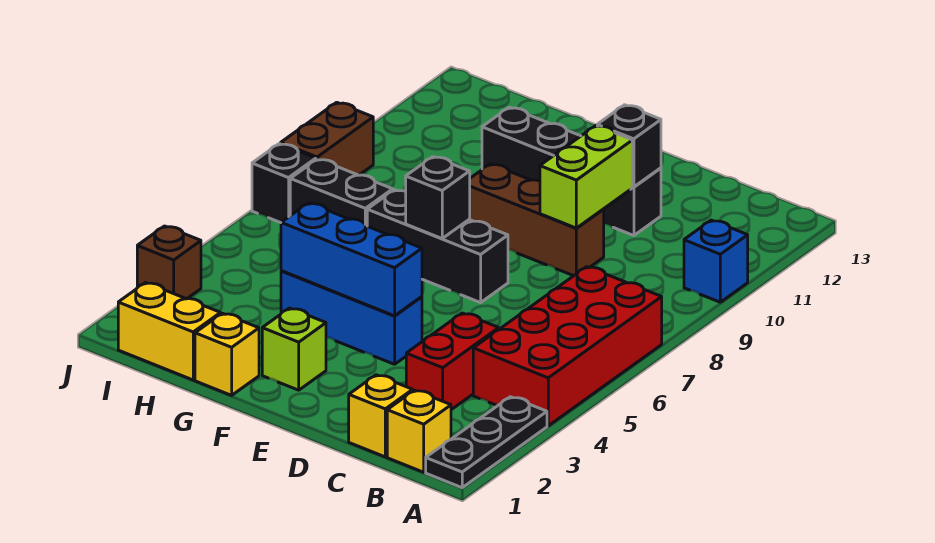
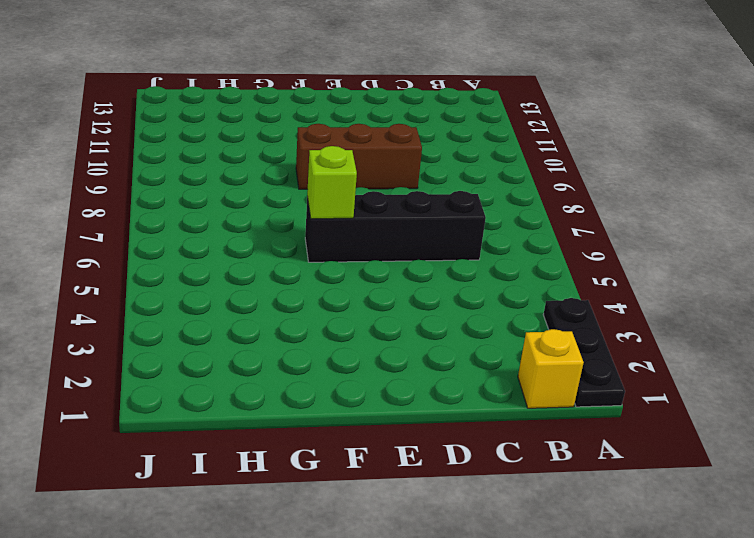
black 1x4 brick [305,191,486,262] -> black 1x4 brick moved to [482,107,661,236]
lime 1x1 brick [307,146,357,219] -> lime 1x1 brick moved to [262,308,326,390]
none -> red 2x4 brick [473,267,662,426]
none -> blue 1x1 brick [684,220,748,302]
none -> yellow 1x1 brick [349,375,413,457]

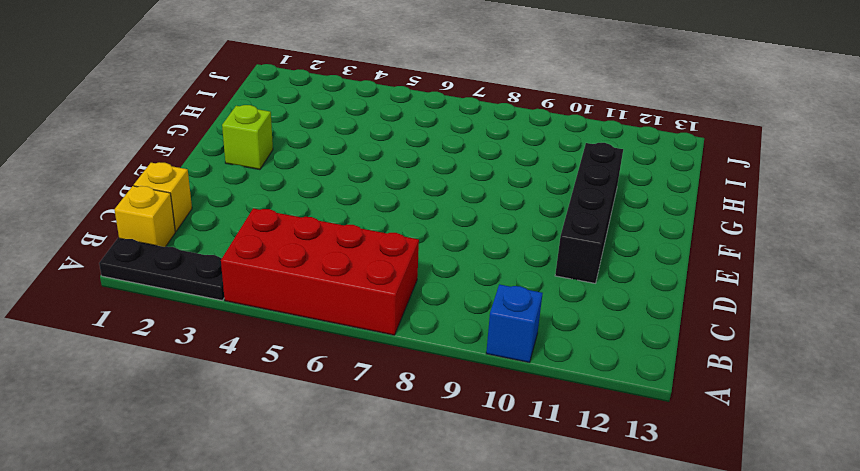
none -> red 1x2 brick [406,313,499,410]
none -> brown 1x3 brick [470,164,604,276]
none -> blue 1x3 brick [281,271,422,364]

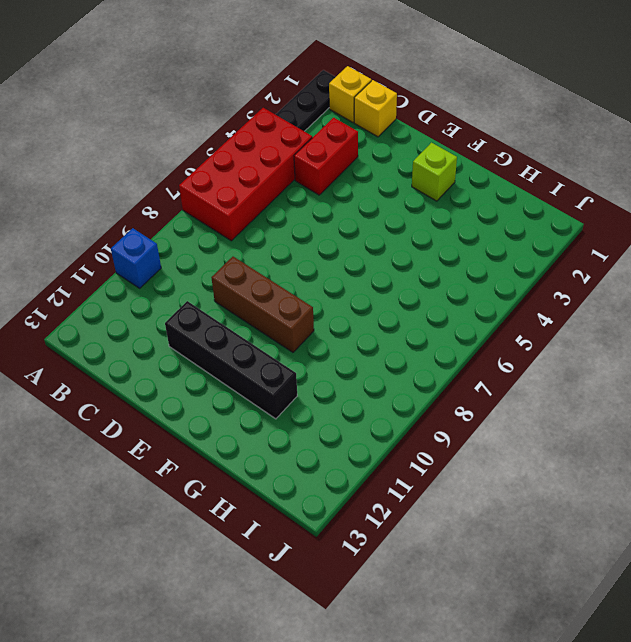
none -> blue 1x3 brick [281,271,422,364]
none -> black 1x3 brick [367,190,508,303]
none -> yellow 1x1 brick [195,313,259,395]

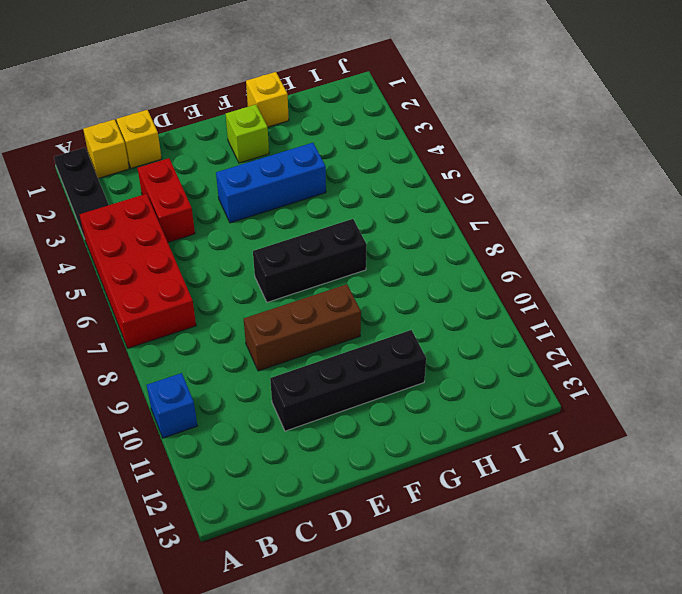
none -> yellow 1x2 brick [118,283,221,380]
none -> black 1x2 brick [290,159,393,226]
none -> brown 1x1 brick [137,226,201,299]

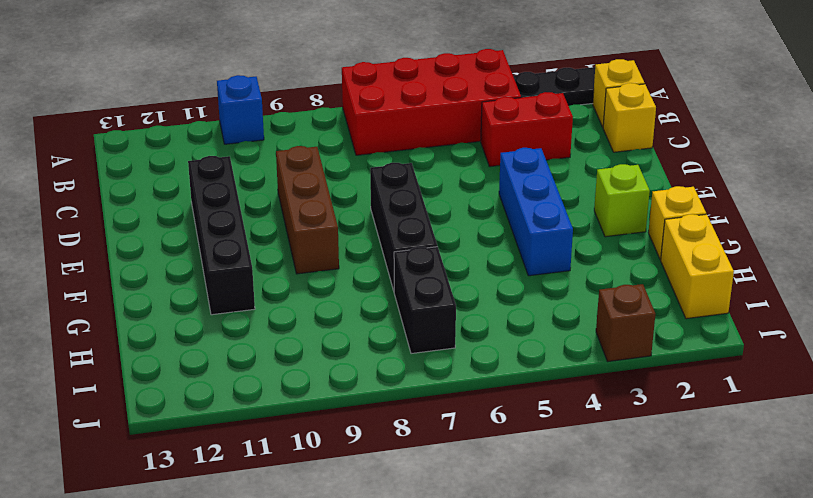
none -> black 1x1 brick [252,144,316,223]
none -> brown 1x2 brick [281,102,373,175]
none -> lime 1x2 brick [540,125,632,228]

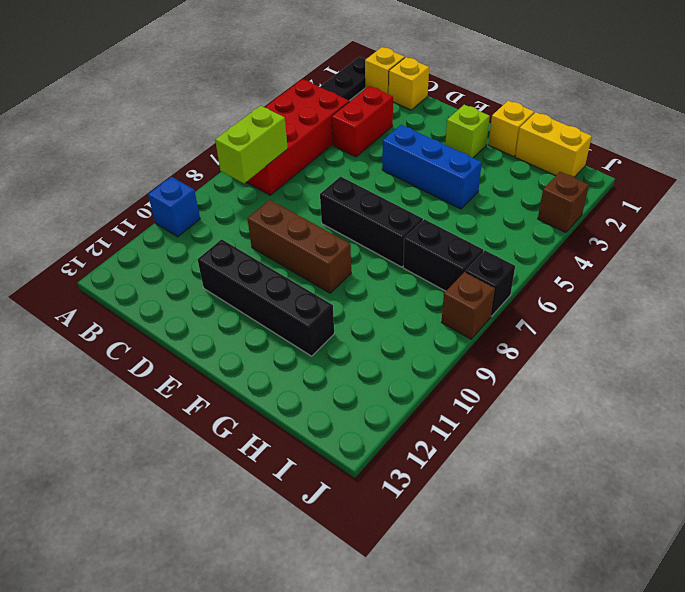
lime 1x2 brick [215,106,288,183] -> lime 1x2 brick moved to [540,125,632,228]
brown 1x1 brick [442,272,495,339] -> brown 1x2 brick [281,102,373,175]
none -> black 1x1 brick [597,105,661,187]
none -> blue 1x3 brick [281,203,422,316]
none -> black 1x1 brick [406,157,470,238]

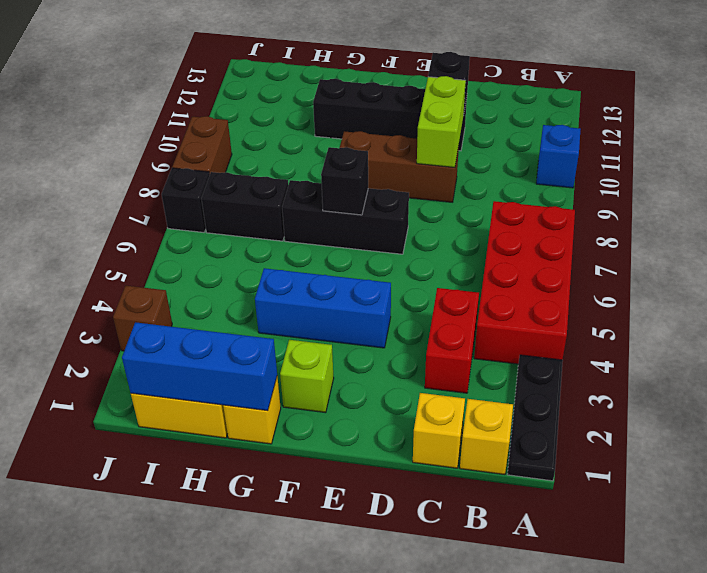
blue 1x3 brick [122,322,277,411] -> blue 1x3 brick moved to [281,203,422,316]

